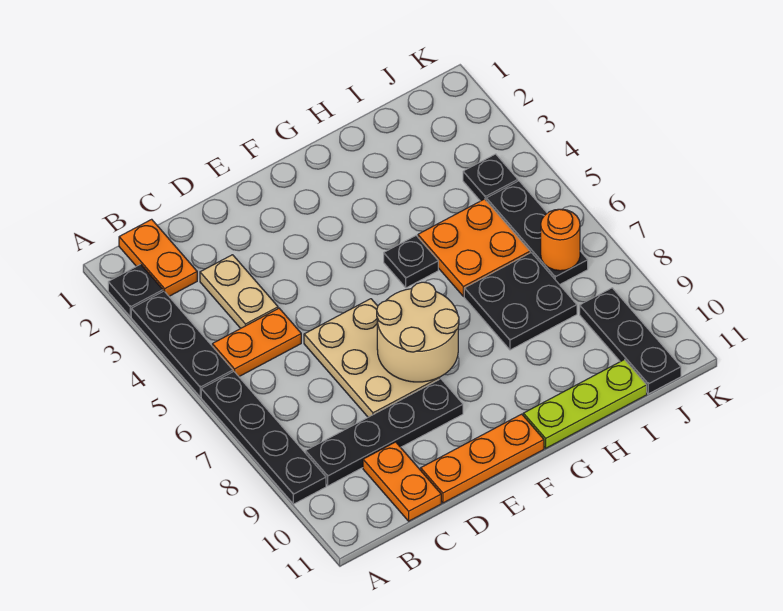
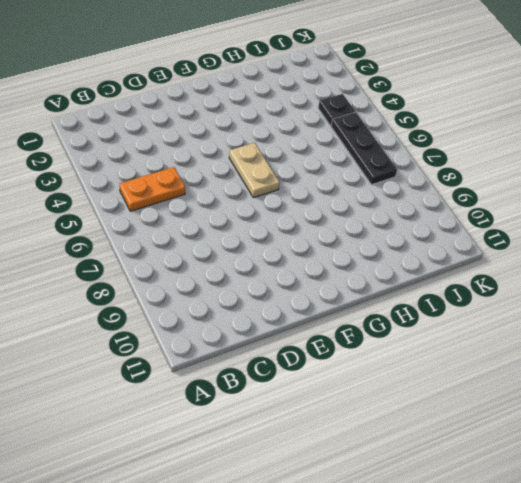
tan 1x2 plate [229,143,280,198] -> tan 1x2 plate moved to [200,255,278,328]
none -> black 1x1 plate [108,264,163,317]
none -> black 1x3 plate [131,291,233,397]
none -> black 1x4 plate [201,372,326,504]

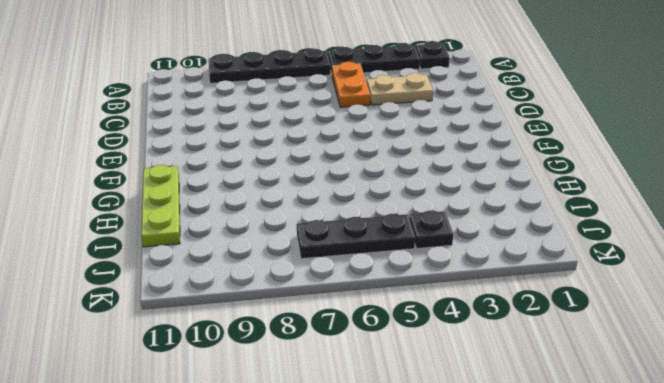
none -> orange 1x2 plate [119,219,197,296]
none -> black 1x4 plate [306,379,463,486]
none -> orange 1x2 plate [363,442,441,521]

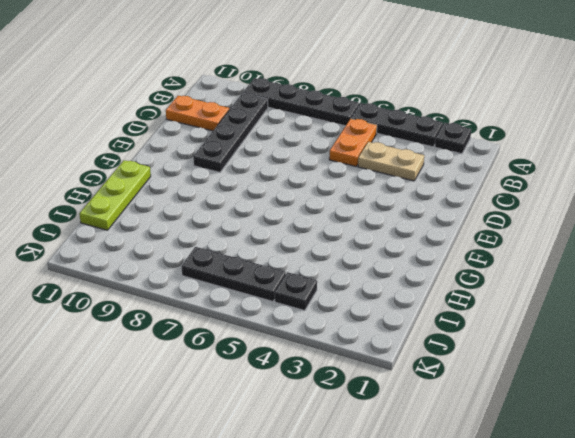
none -> orange 1x2 plate [119,219,197,296]
none -> tan 2x3 plate [304,299,440,417]
none -> orange 1x3 plate [421,414,544,503]

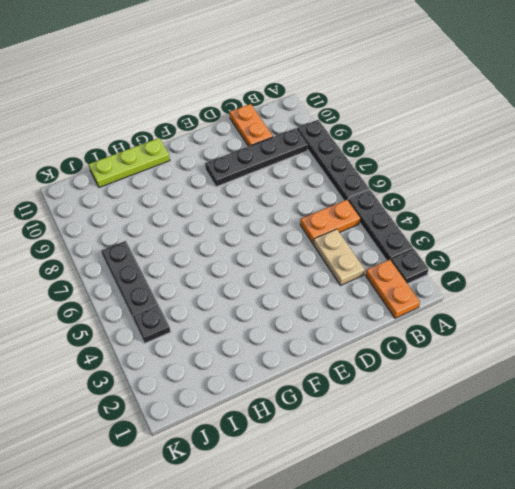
none -> tan 2x3 plate [304,299,440,417]
none -> orange 1x3 plate [421,414,544,503]
none -> black 1x1 plate [384,236,438,288]

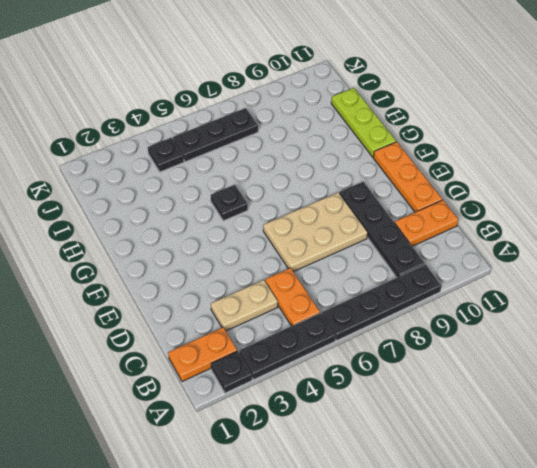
none -> orange 2x2 plate [418,199,530,296]
none -> black 2x2 plate [464,253,577,350]
none -> black 1x3 plate [580,288,681,394]

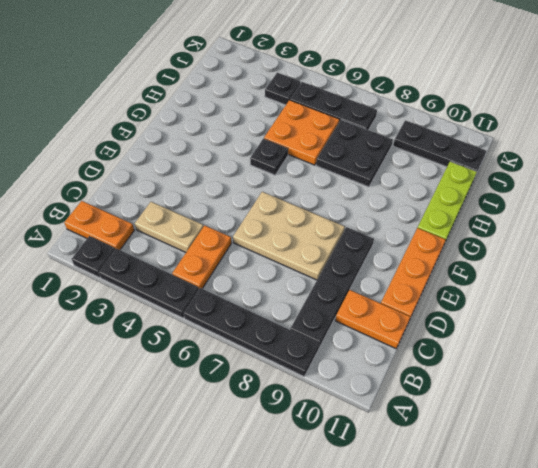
none -> tan 2x2 round brick [377,282,459,382]
none -> orange 1x1 round brick [541,209,580,271]

